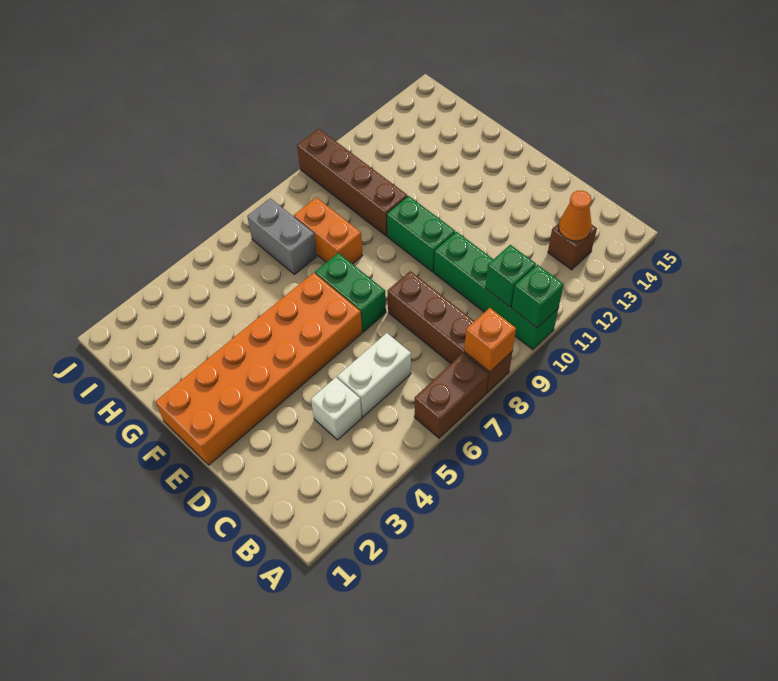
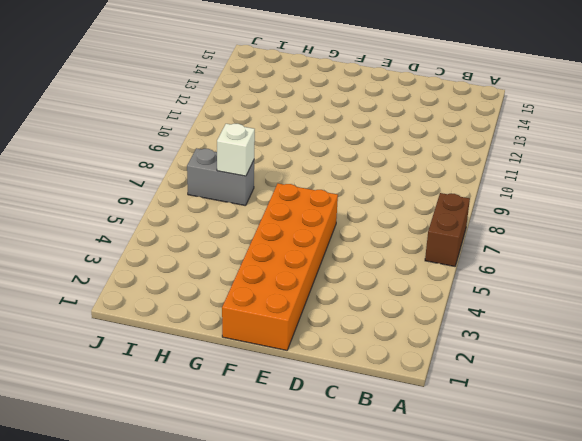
white 1x1 brick [217,124,255,176] -> white 1x1 brick moved to [311,377,362,440]
none -> brown 1x4 brick [388,271,512,393]
none -> green 1x4 brick [434,232,558,350]
none -> brown 1x1 brick [548,223,597,270]

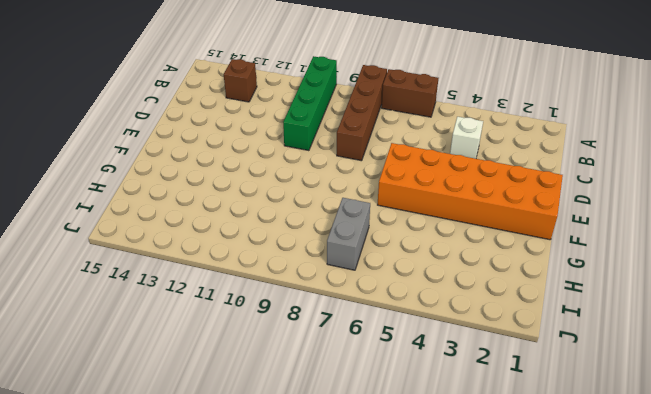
none -> white 1x2 brick [337,333,411,417]
none -> green 1x2 brick [315,253,386,332]
none -> green 1x2 brick [387,196,455,272]

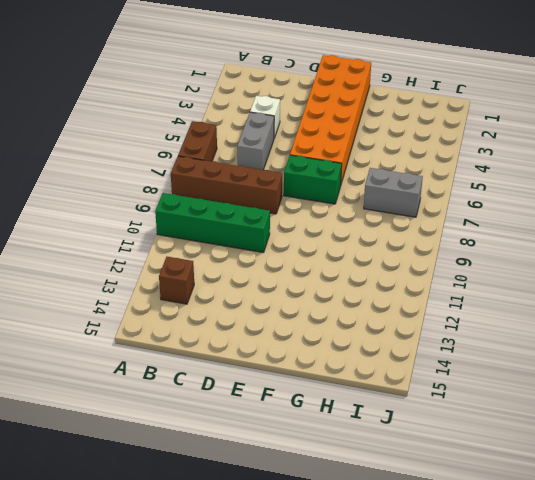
grey 1x2 brick [237,112,274,170] -> white 1x2 brick [337,333,411,417]
none -> green 1x2 brick [387,196,455,272]
none -> orange 1x2 brick [294,197,363,264]
none -> brown 1x4 brick [297,129,407,236]

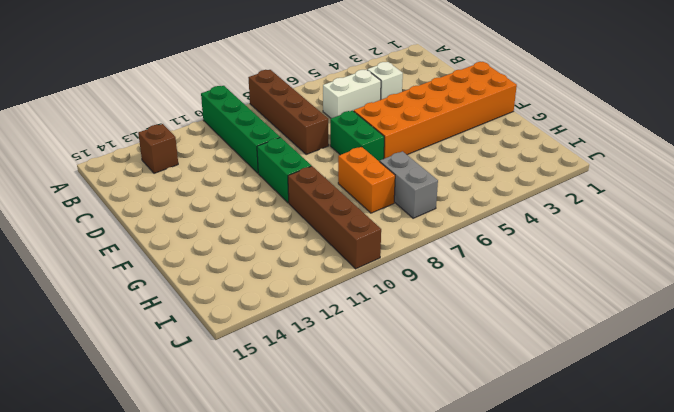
none -> brown 1x2 brick [414,353,489,438]
none -> orange 1x1 brick [464,308,516,372]
none -> green 1x1 brick [512,265,564,328]

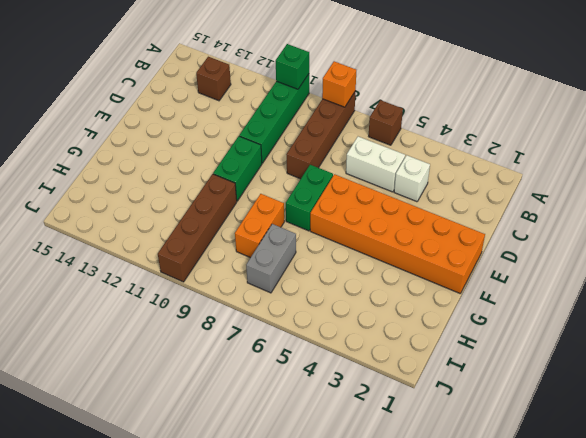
brown 1x1 brick [369,100,403,145] -> brown 1x2 brick [414,353,489,438]
none -> green 1x1 brick [485,245,536,307]
none -> orange 1x1 cone [559,191,592,241]

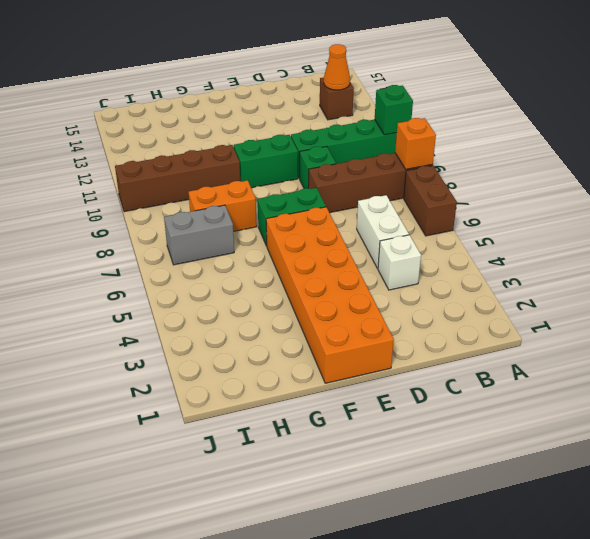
green 1x1 brick [300,146,336,188] -> green 1x1 brick moved to [485,245,536,307]

